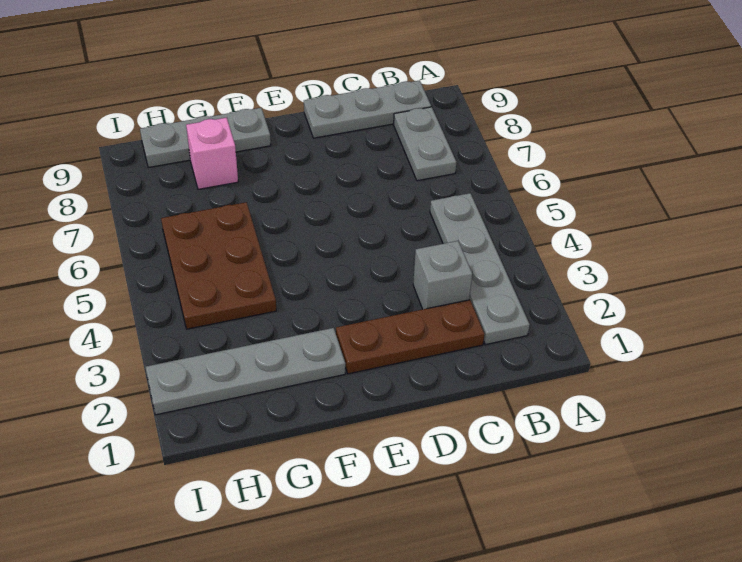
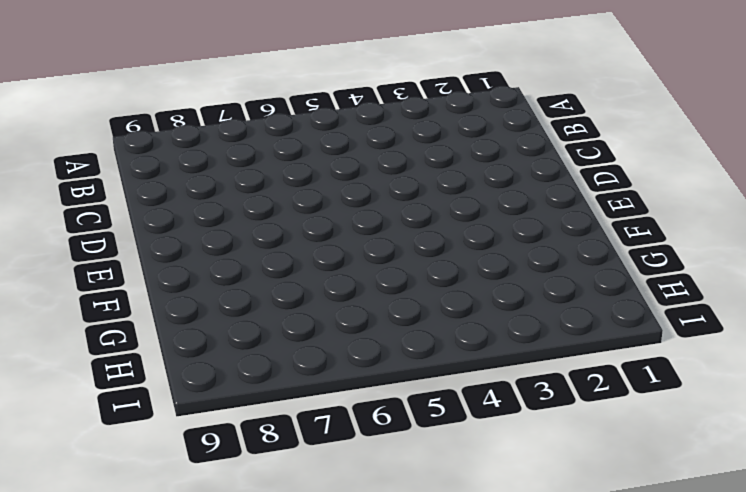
none -> grey 1x4 plate [430,193,530,345]
none -> grey 1x2 plate [394,107,456,181]

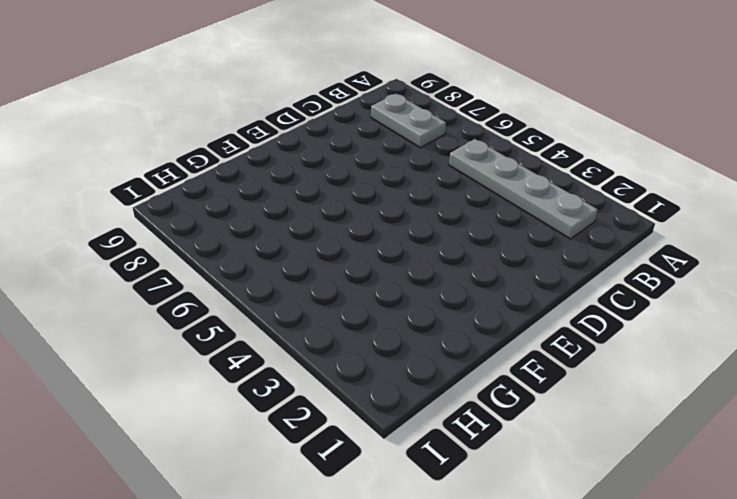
none -> grey 1x3 plate [304,80,431,138]
none -> brown 1x3 plate [336,300,484,374]

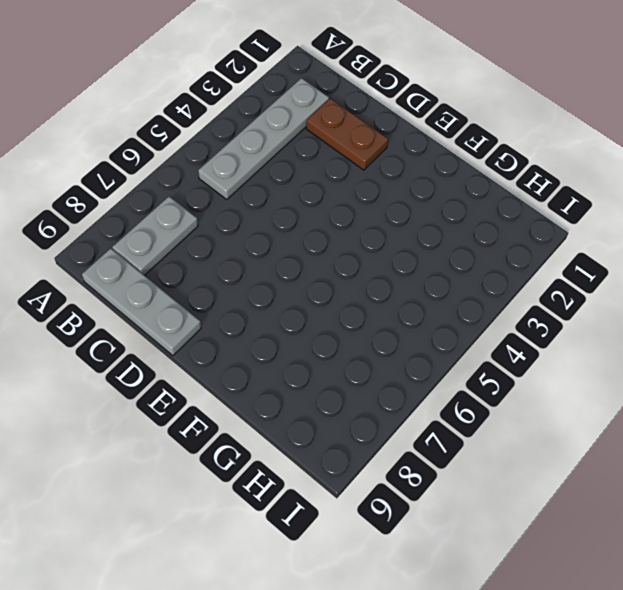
brown 1x2 plate [306,98,388,170] -> brown 1x3 plate [336,300,484,374]
none -> grey 1x1 brick [413,241,472,309]
none -> grey 1x4 plate [146,328,345,415]

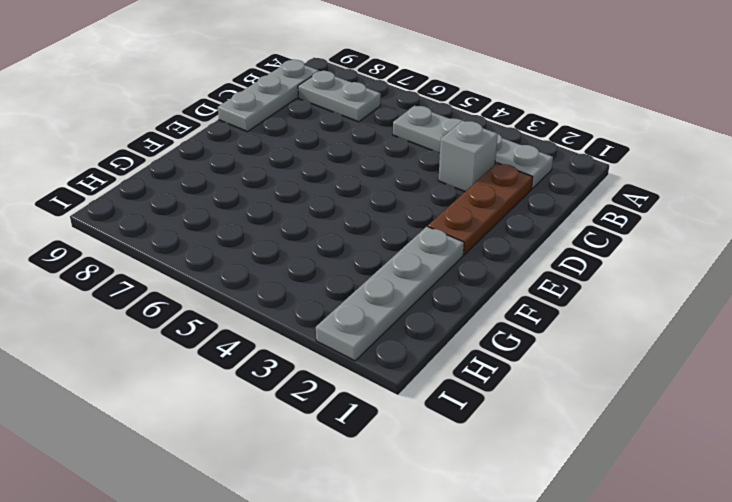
none -> grey 1x3 plate [140,108,271,168]
none -> brown 2x3 plate [161,202,276,329]

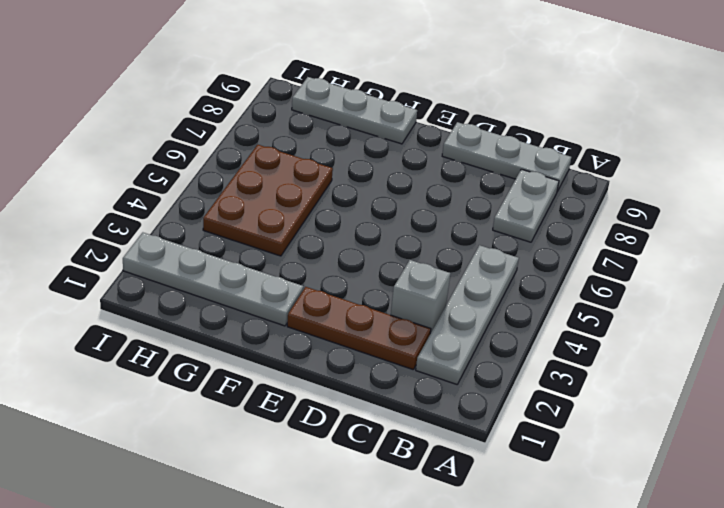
none -> pink 1x1 brick [186,118,238,189]

